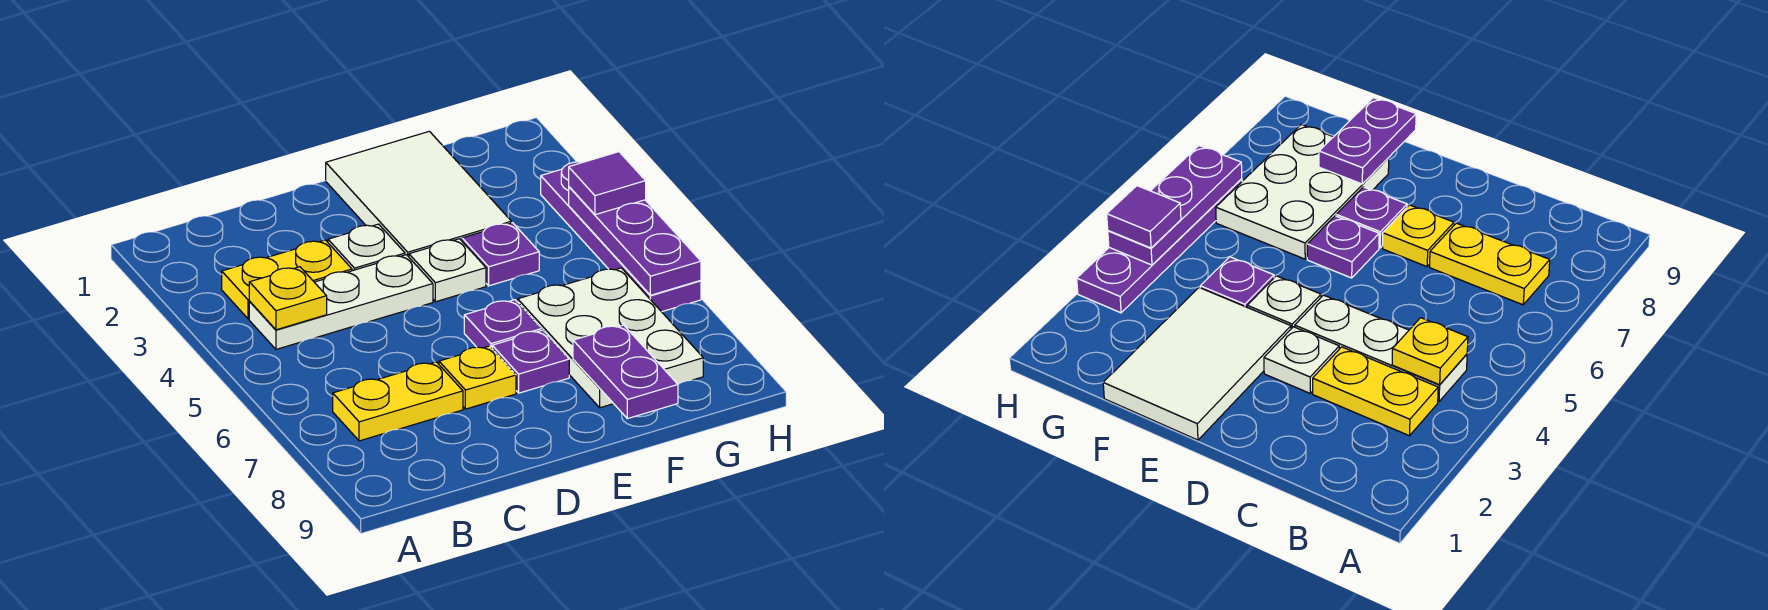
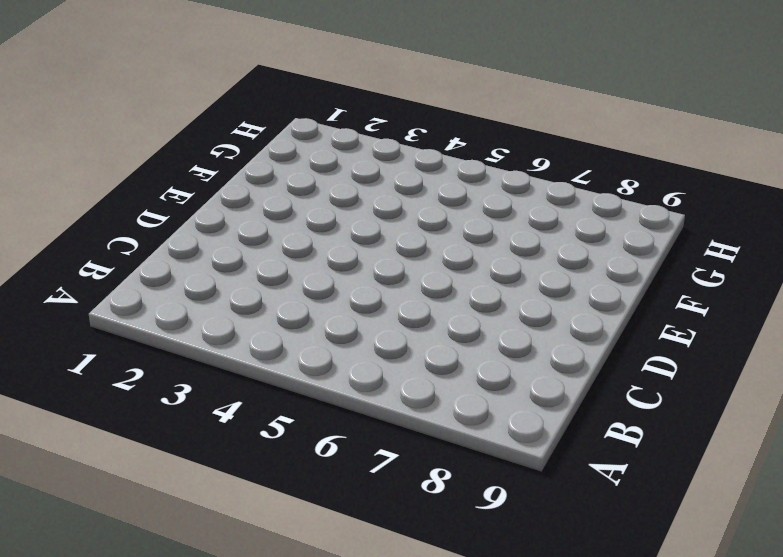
none -> yellow 1x2 plate [222,240,352,319]
none -> white 1x3 plate [249,255,433,349]
none -> yellow 1x2 plate [333,362,463,441]

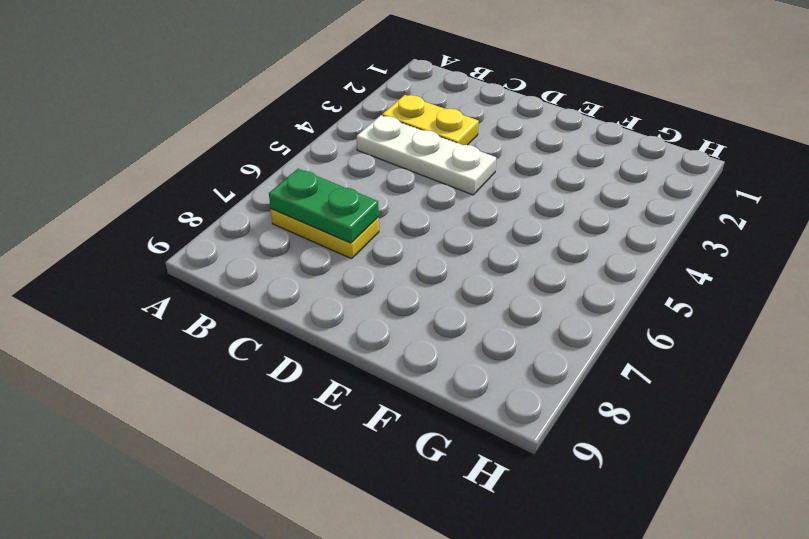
green 1x2 plate [269,169,379,243] -> none
none -> white 1x1 plate [328,224,405,271]
none -> yellow 1x1 plate [439,346,516,409]
none -> white 2x3 tile [326,131,511,257]

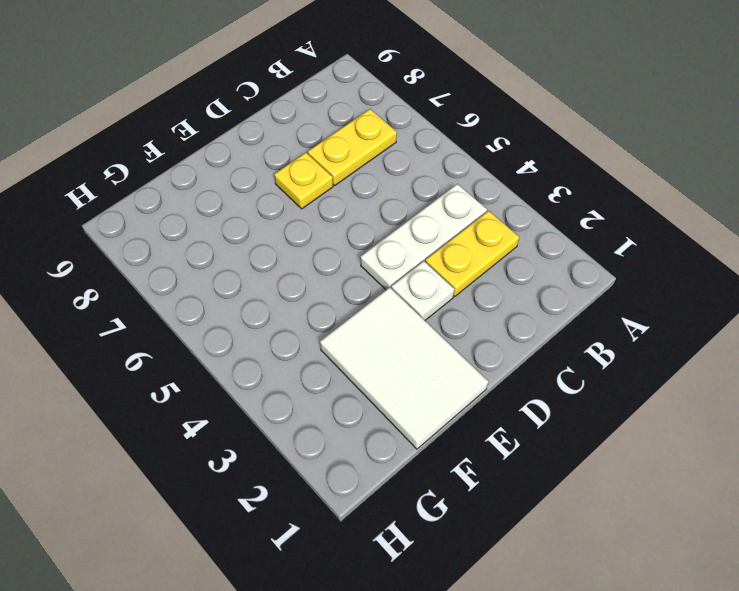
none -> white 1x1 plate [409,239,486,302]
none -> purple 1x1 plate [464,300,542,348]
none -> purple 1x1 plate [492,330,569,393]

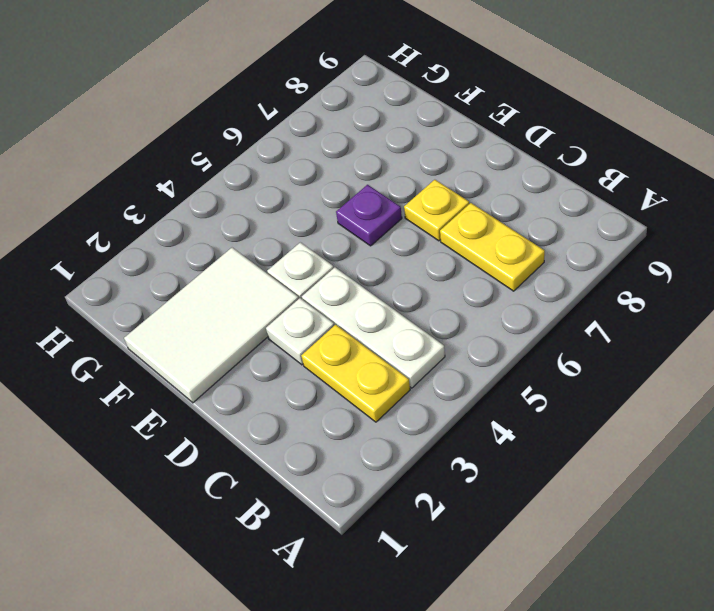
none -> purple 1x1 plate [492,330,569,393]
none -> purple 1x1 plate [462,223,539,286]
none -> white 2x3 plate [518,268,703,408]

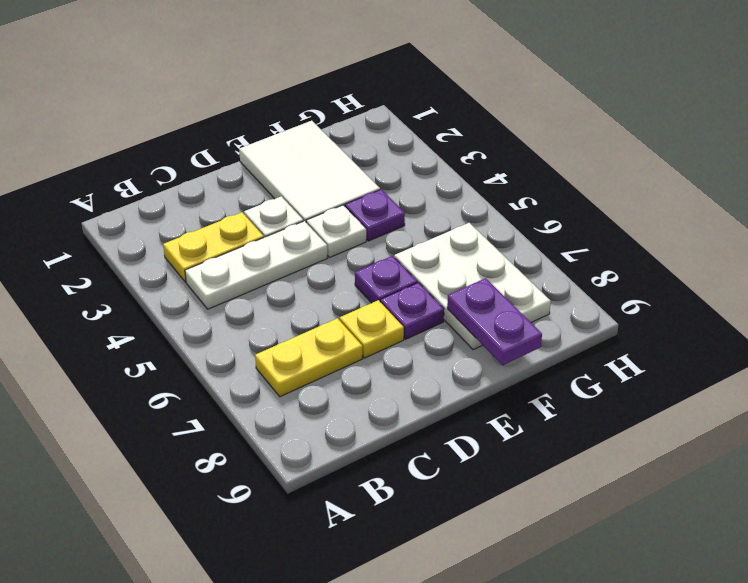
none -> purple 1x4 plate [541,162,701,312]
none -> yellow 1x1 plate [249,267,327,330]
none -> purple 1x3 plate [569,187,701,295]

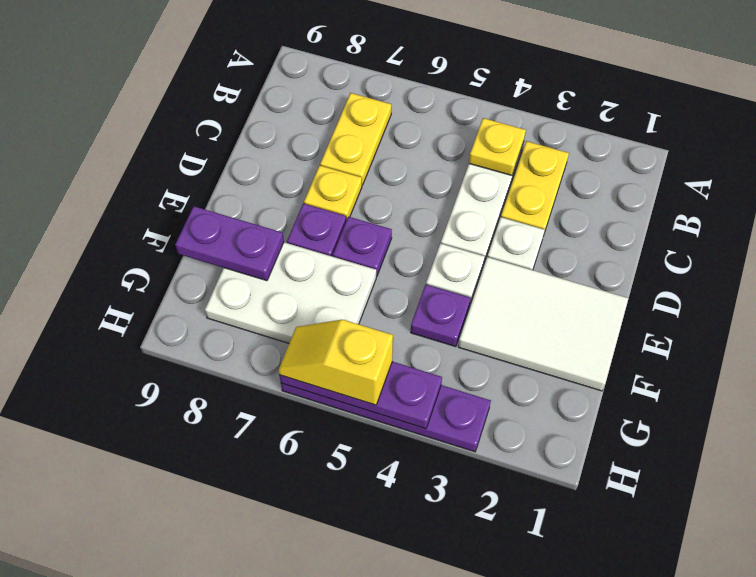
yellow 1x2 slope [278,320,393,405] -> none
none -> purple 1x1 tile [569,152,646,215]

